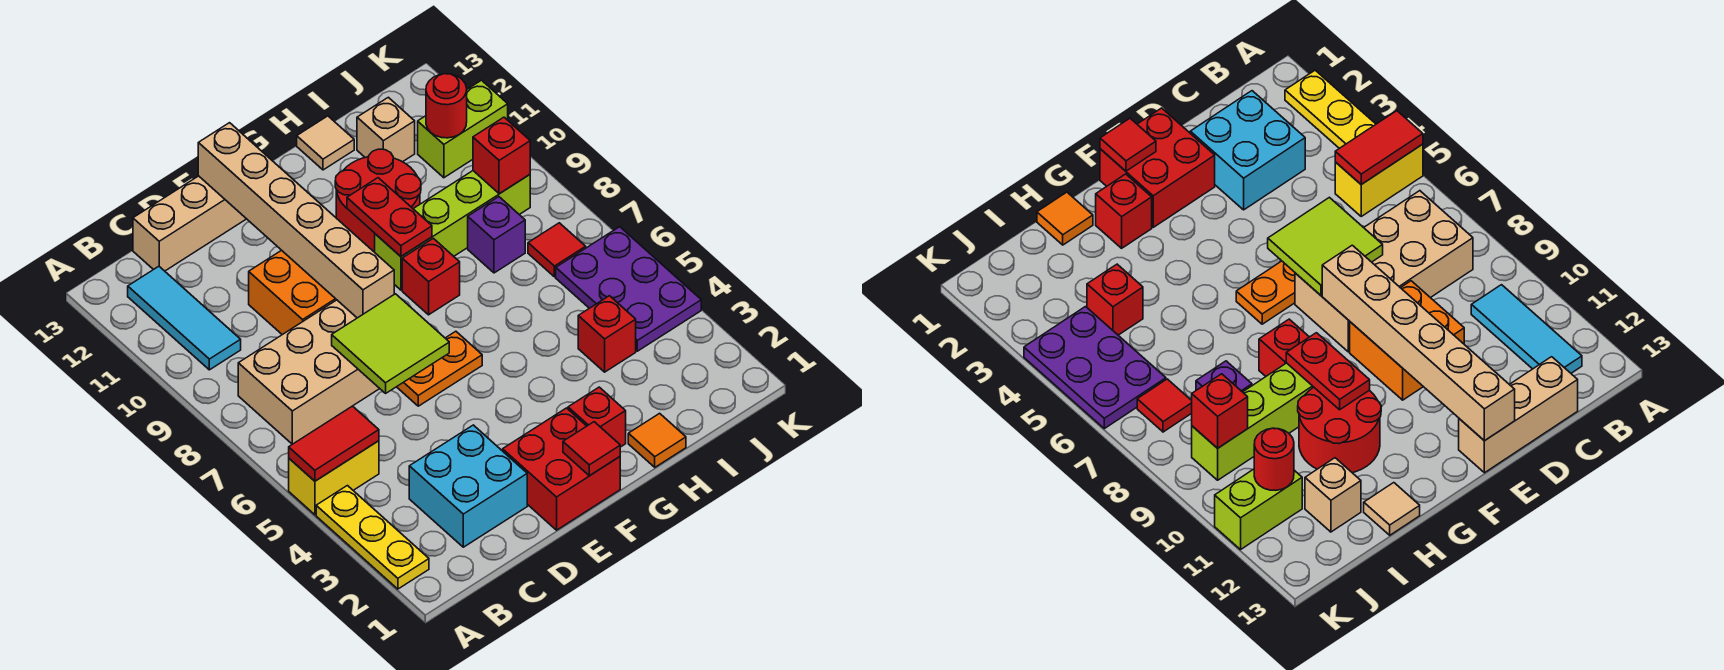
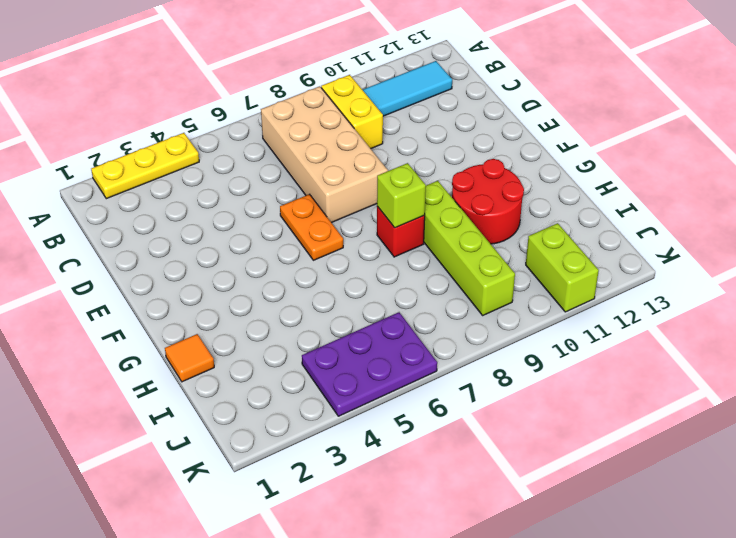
yellow 1x2 brick [321,75,383,149] -> yellow 1x2 brick moved to [289,441,379,515]
lime 1x1 brick [377,163,426,228] -> none
none -> cyan 2x2 brick [409,425,527,547]
none -> tan 1x3 brick [133,176,246,271]
none -> orange 2x2 brick [249,250,336,335]

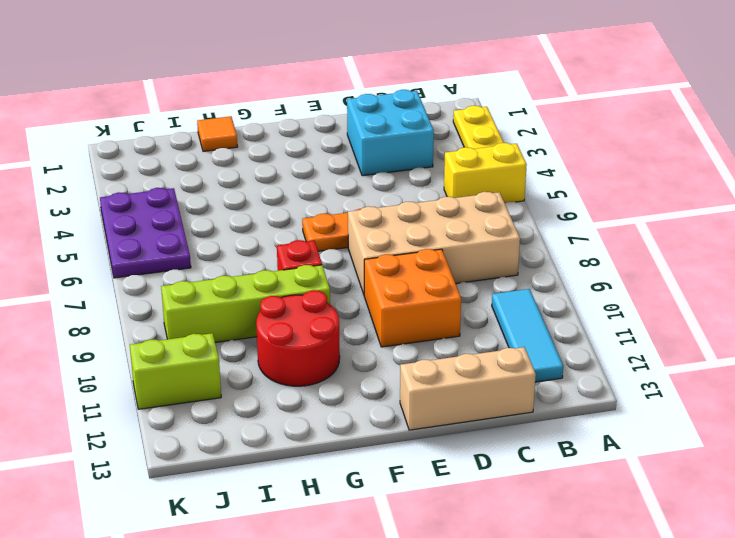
none -> red 2x2 brick [503,408,620,530]
none -> red 1x1 brick [568,387,626,447]
none -> tan 1x1 tile [297,116,354,170]

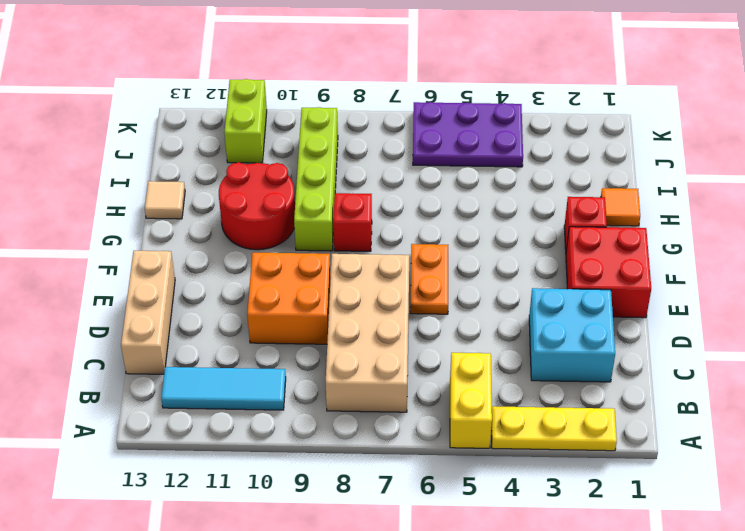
none -> red 1x1 brick [578,296,636,372]
none -> purple 1x1 brick [468,197,525,273]
none -> tan 1x1 brick [357,97,415,162]

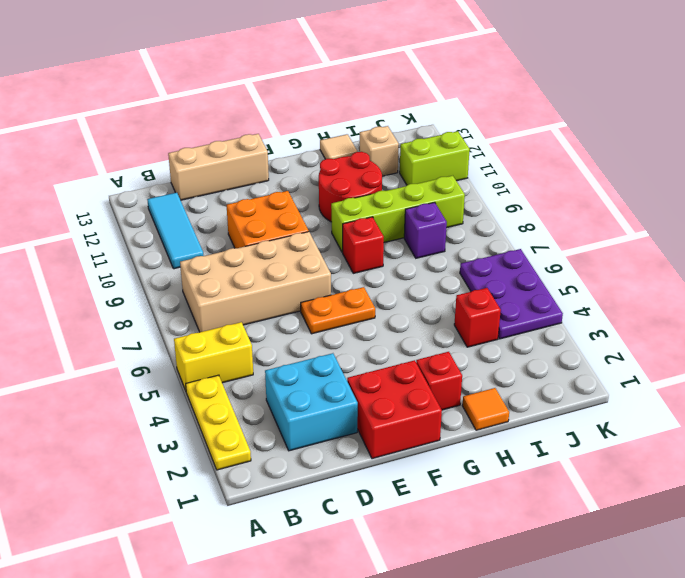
none -> red 1x1 tile [528,223,586,277]
none -> red 1x2 tile [289,406,379,481]
none -> lime 2x2 tile [332,294,449,393]

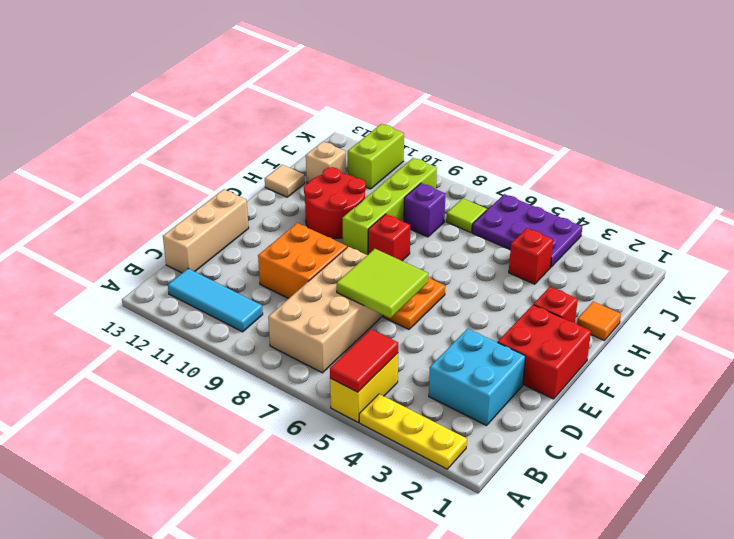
lime 1x1 tile [446,198,487,232] -> red 1x1 tile [528,223,586,277]
none -> tan 1x6 brick [198,123,394,318]
none -> red 1x1 tile [563,422,620,476]
none -> red 1x2 plate [347,178,432,256]

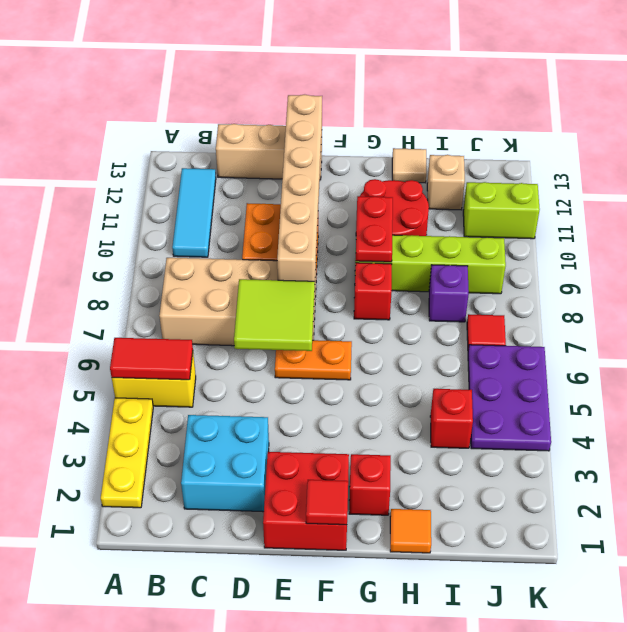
none -> red 1x1 brick [473,117,530,194]
none -> red 1x1 round brick [426,74,467,138]

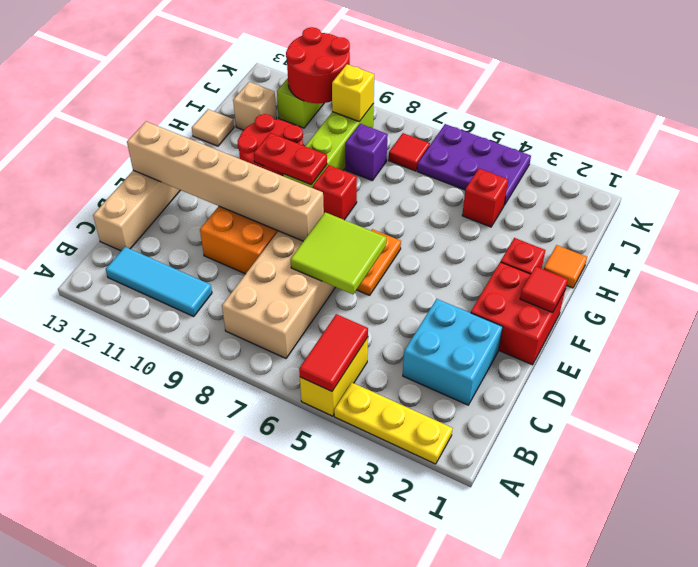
yellow 1x1 brick [332,64,374,122] -> red 1x1 brick [473,117,530,194]
red 2x2 round brick [286,27,350,103] -> red 1x1 round brick [426,74,467,138]

